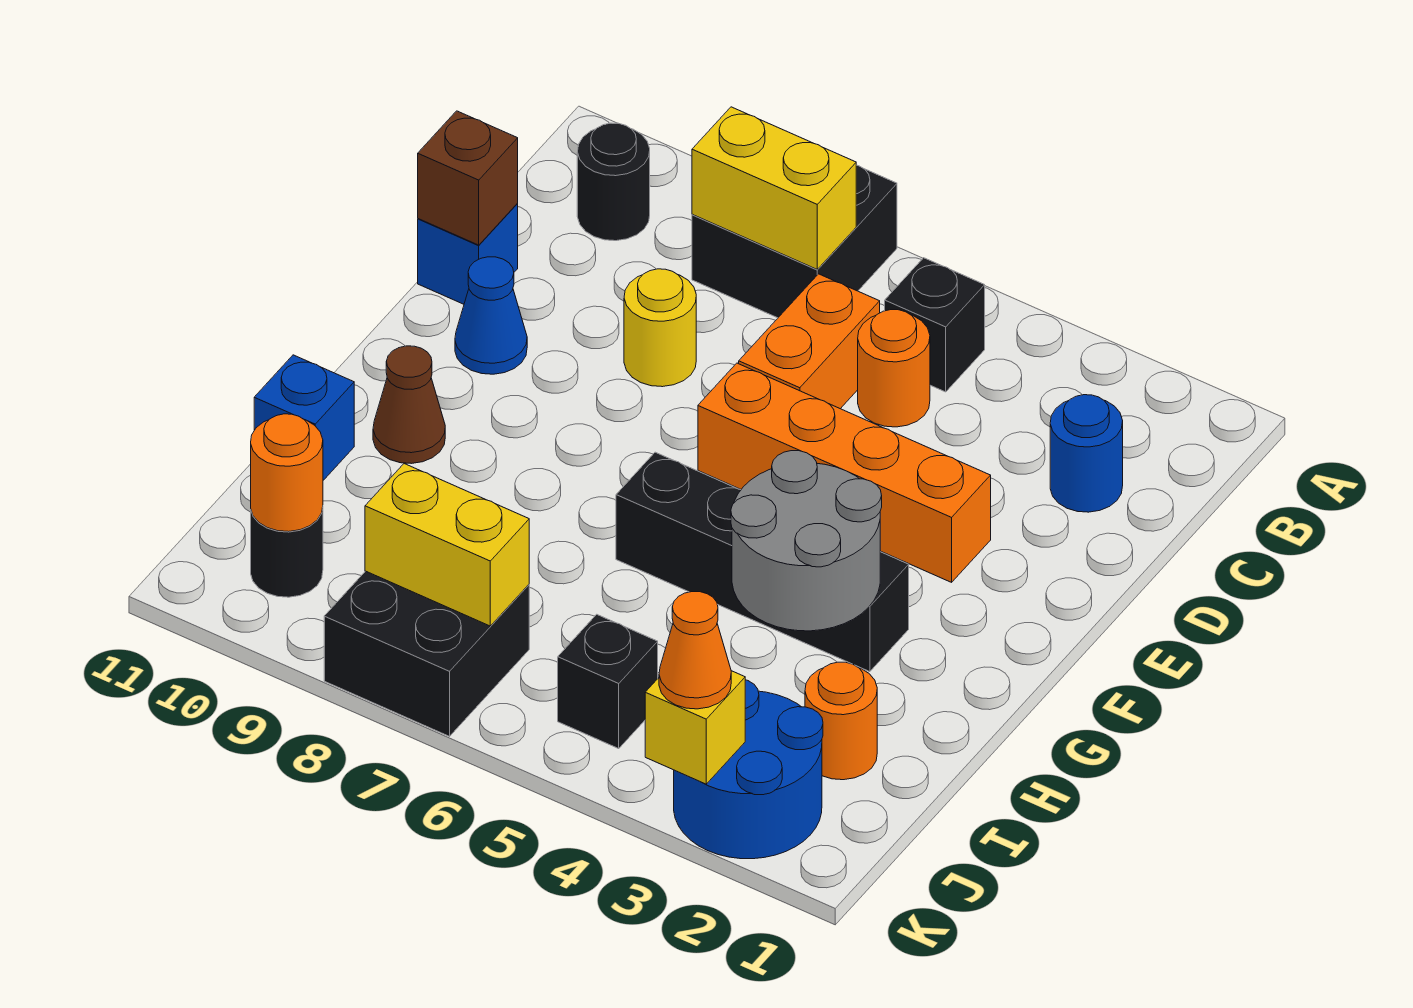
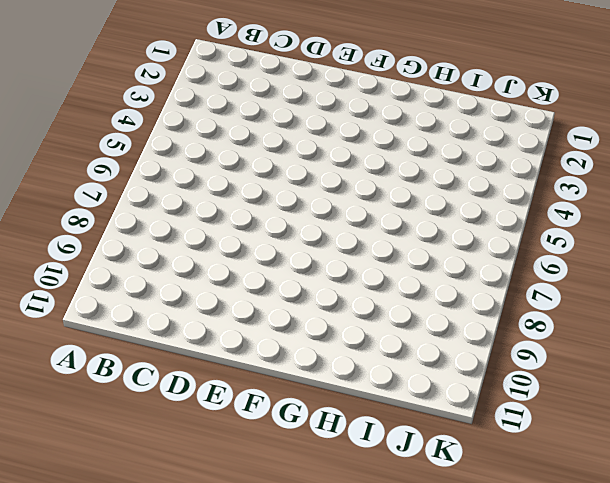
none -> black 2x2 brick [692,165,897,318]
none -> black 1x1 brick [885,258,985,392]
none -> black 1x1 round brick [577,123,650,241]

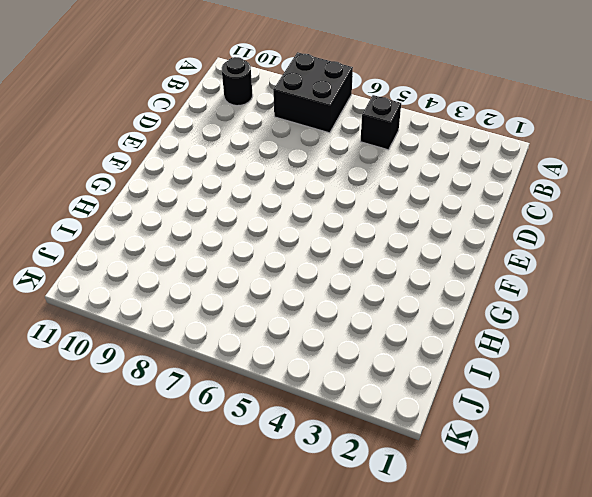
none -> blue 1x1 round brick [1050,395,1123,512]
none -> orange 1x1 round brick [858,310,930,427]
none -> orange 1x2 brick [739,274,880,409]

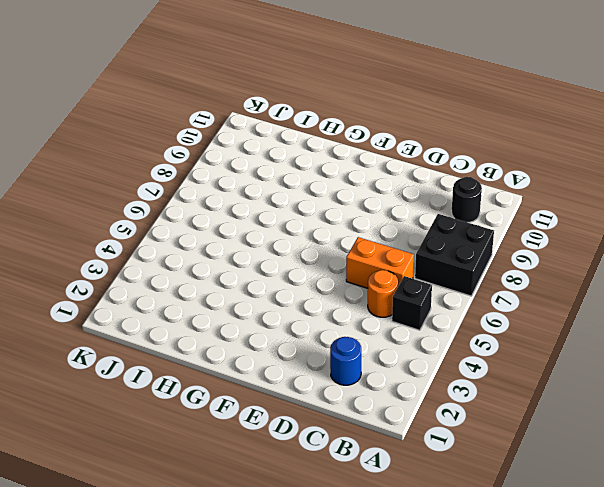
none -> yellow 1x1 round brick [624,269,696,387]
none -> blue 1x1 brick [418,204,518,304]
none -> orange 1x4 brick [698,363,991,582]

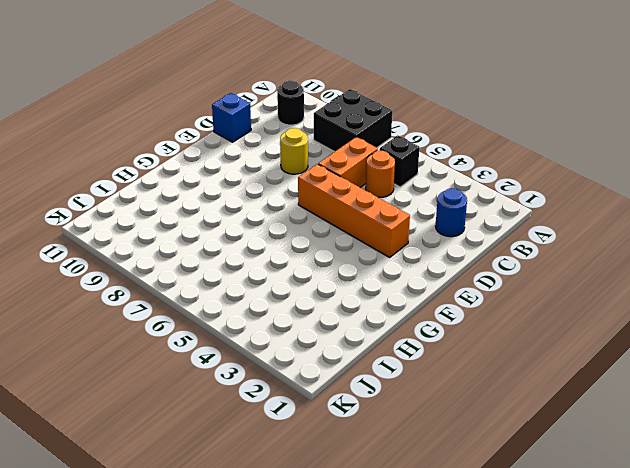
none -> blue 1x1 cone [455,257,527,374]
none -> black 1x4 brick [616,452,909,672]
none -> brown 1x1 cone [373,346,445,464]

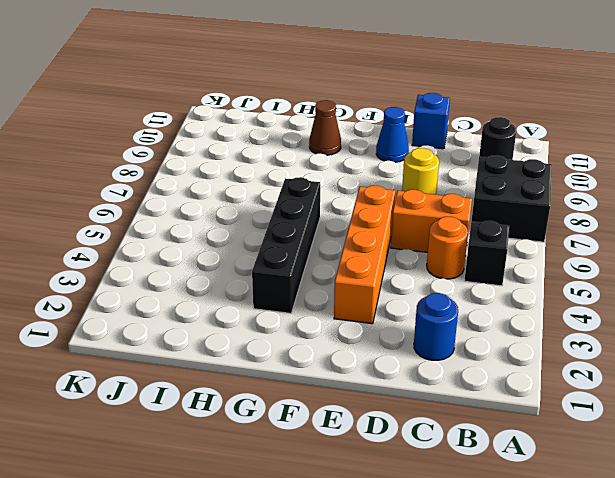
none -> blue 1x1 brick [254,355,354,480]
none -> orange 1x1 round brick [805,662,877,780]
none -> blue 2x2 round brick [674,680,823,859]

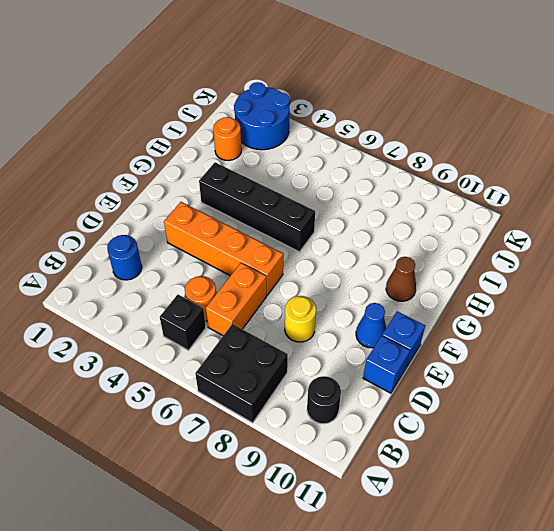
blue 1x1 brick [382,311,425,367] -> blue 1x1 brick moved to [254,355,354,480]
none -> black 1x1 brick [558,614,658,748]
none -> black 2x2 brick [324,571,529,736]
none -> black 1x1 round brick [251,508,323,597]

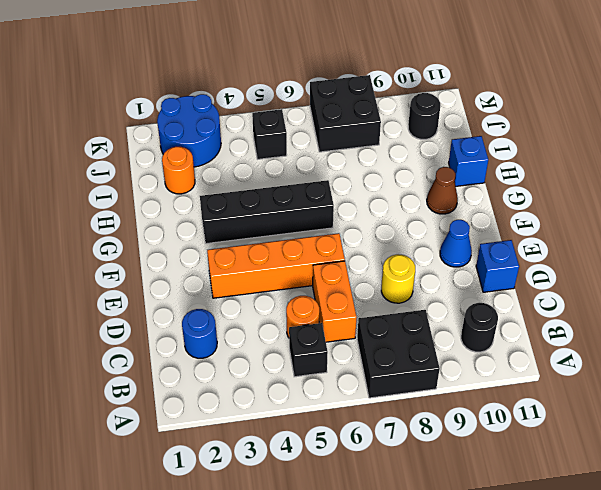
none -> yellow 1x2 brick [692,107,856,270]
none -> brown 1x1 brick [418,111,518,245]
none -> grey 2x2 round brick [731,451,882,631]

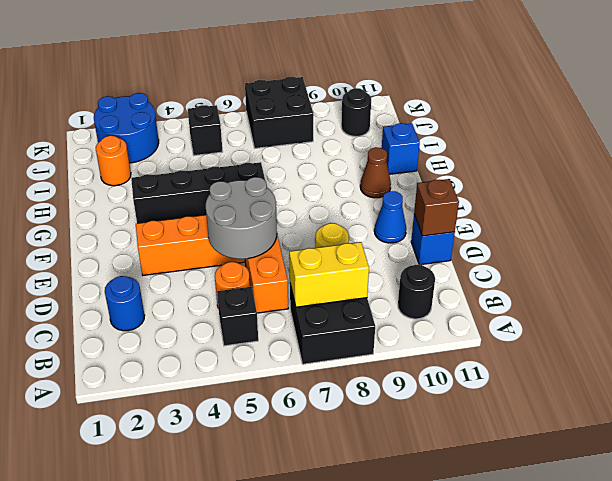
grey 2x2 round brick [206,177,277,259] -> grey 2x2 round brick moved to [731,451,882,631]
none -> yellow 1x2 brick [365,464,529,626]
none -> orange 1x1 round brick [251,414,323,532]
none -> yellow 1x1 brick [645,671,745,784]

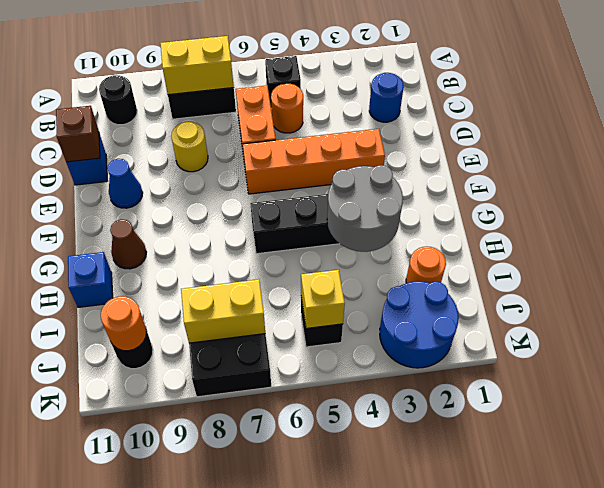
yellow 1x1 brick [301,270,345,328] -> yellow 1x1 brick moved to [645,671,745,784]
none -> orange 1x1 cone [659,592,731,709]

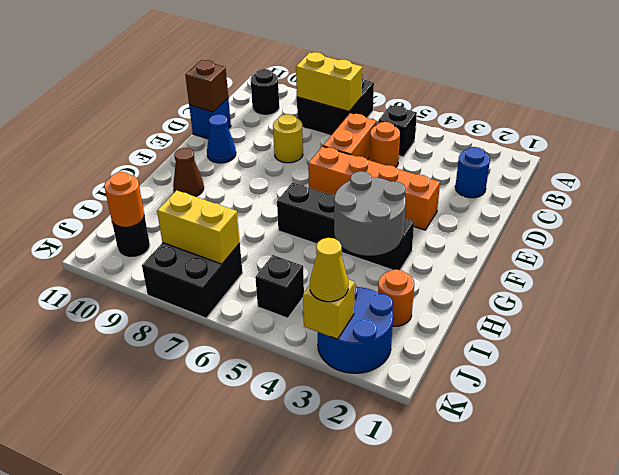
yellow 1x1 cone [310,238,348,302] -> orange 1x1 cone [659,592,731,709]
none -> blue 1x1 brick [254,355,354,480]

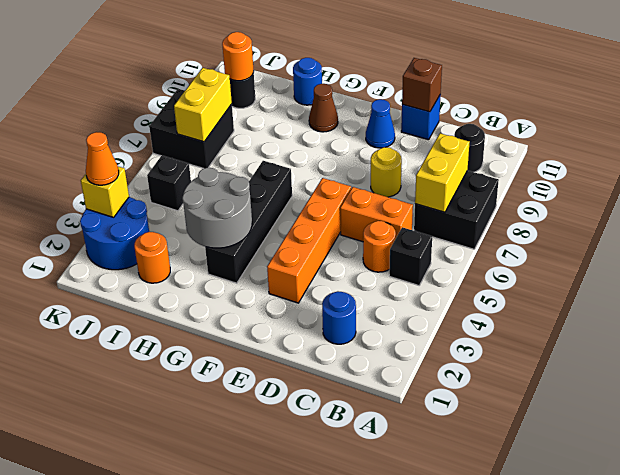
blue 1x1 round brick [293,58,322,105] -> blue 1x1 brick [254,355,354,480]

